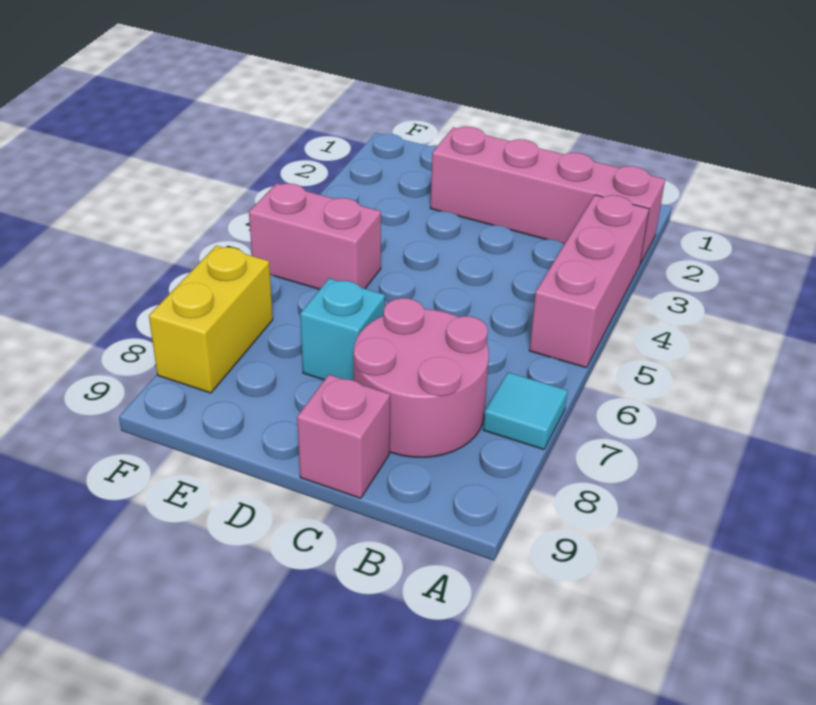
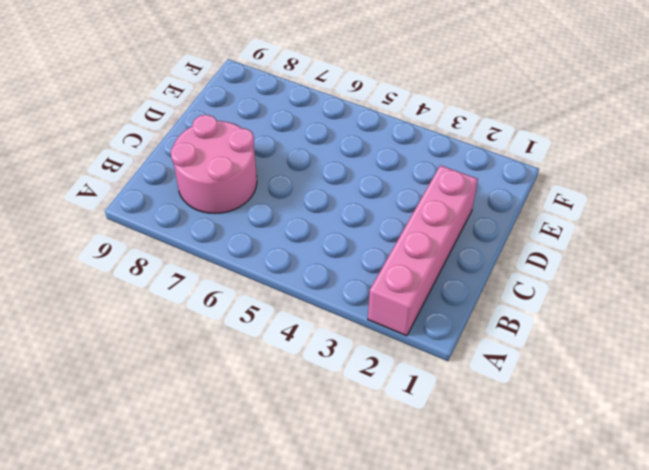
none -> pink 1x3 brick [529,195,649,368]
none -> cyan 1x1 tile [483,372,568,449]

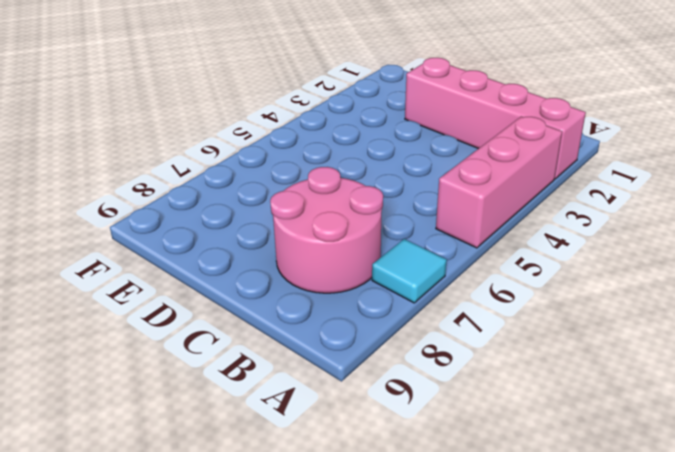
none -> pink 1x1 brick [297,375,390,498]
none -> cyan 1x1 brick [300,278,385,381]

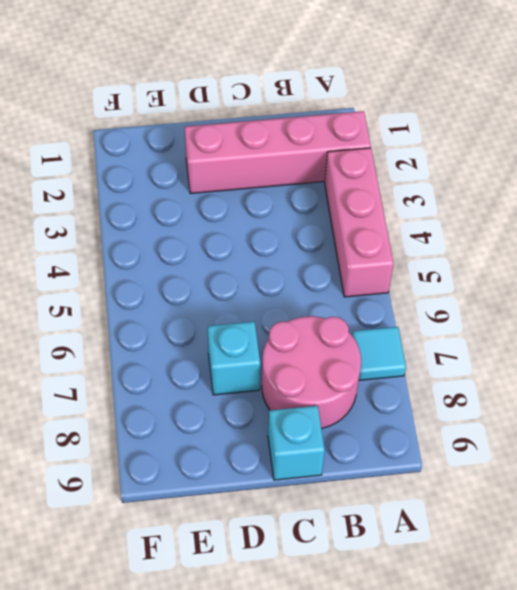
cyan 1x1 brick [268,406,325,480] -> pink 1x1 brick [297,375,390,498]
none -> pink 1x2 brick [249,183,381,290]
none -> yellow 1x2 brick [149,246,273,393]

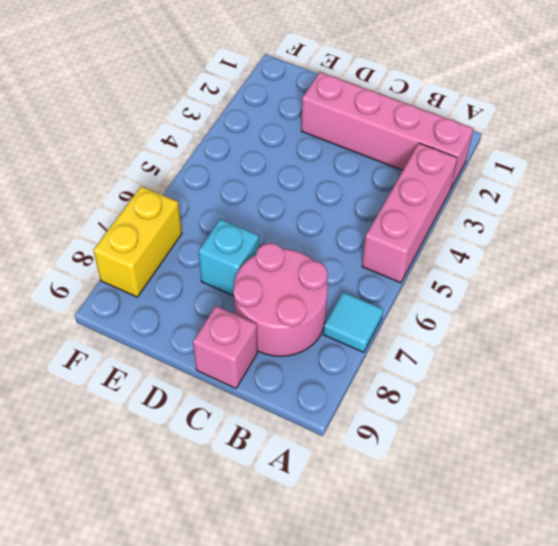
none -> pink 1x2 brick [249,183,381,290]

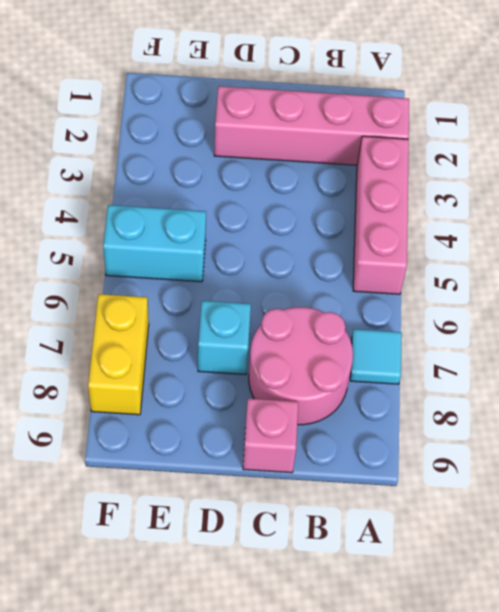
cyan 1x2 brick [103,205,206,282] -> pink 1x2 brick [249,183,381,290]

